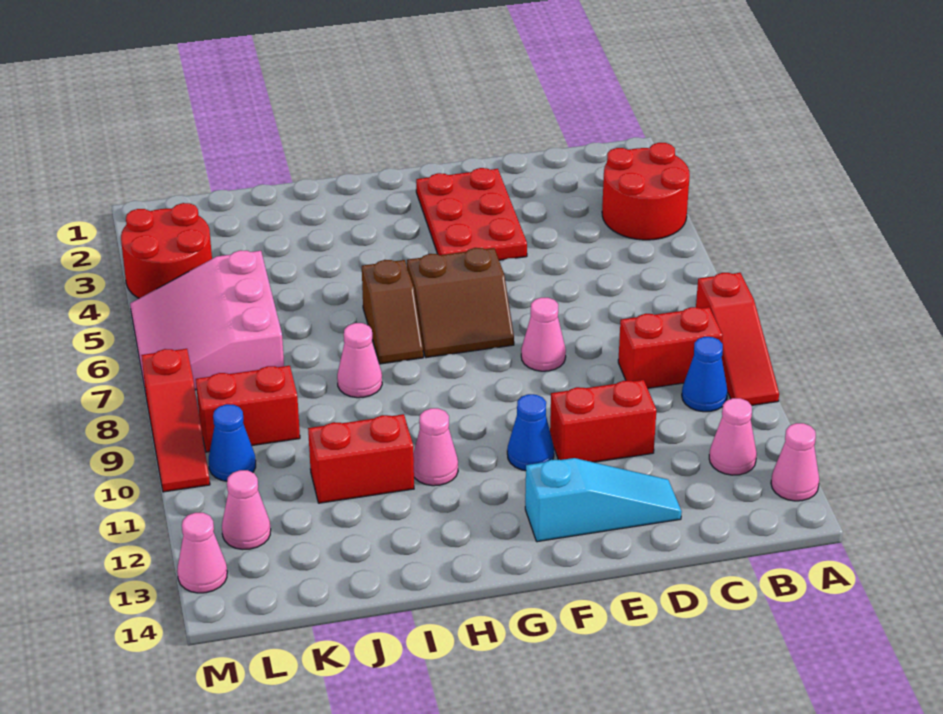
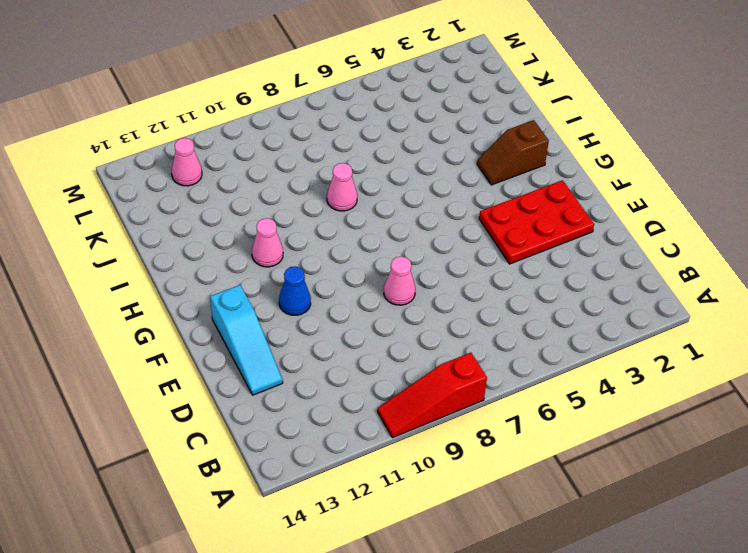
brown 1x2 slope [477,120,549,185] -> brown 1x2 slope moved to [362,260,423,364]
none -> red 2x2 round brick [602,143,690,240]
none -> pink 1x1 cone [771,423,819,501]
none -> red 1x2 brick [618,307,723,388]

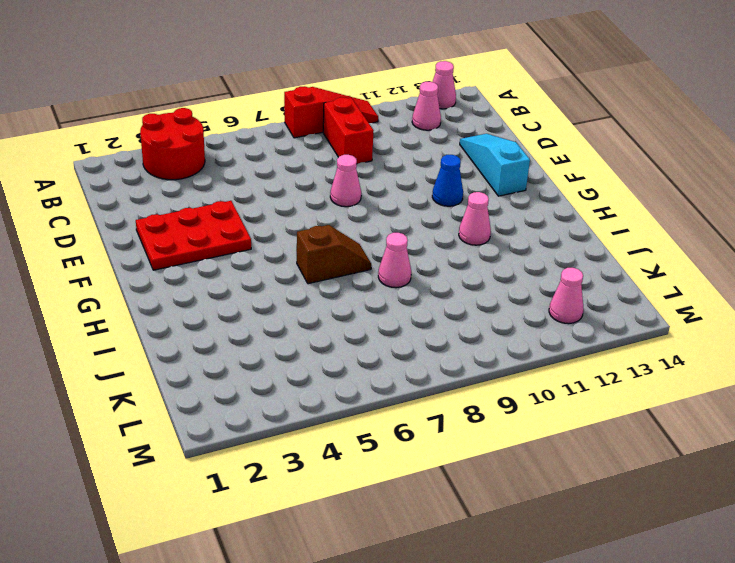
none -> blue 1x1 cone [682,337,728,412]
none -> red 1x2 brick [550,380,656,462]
none -> brown 2x2 slope [407,248,514,358]

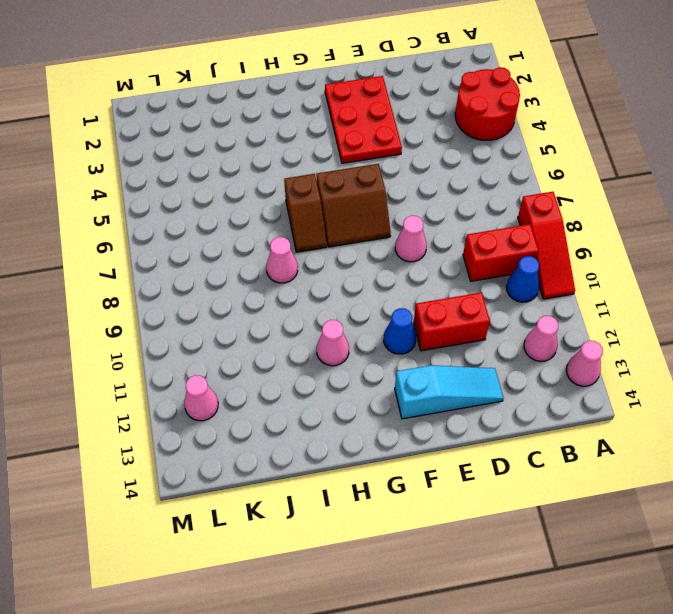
none -> red 1x2 brick [308,414,414,503]
none -> pink 3x3 slope [130,250,284,393]
none -> red 1x2 brick [196,366,300,452]

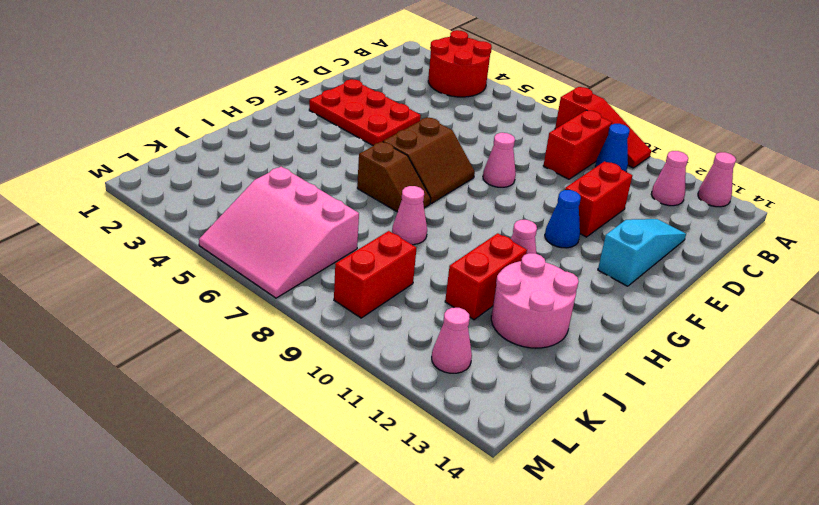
pink 2x2 round brick [491,253,579,348] -> none
none -> red 2x2 round brick [121,203,212,298]
none -> blue 1x1 cone [209,404,256,481]
none -> red 1x3 slope [141,349,210,492]

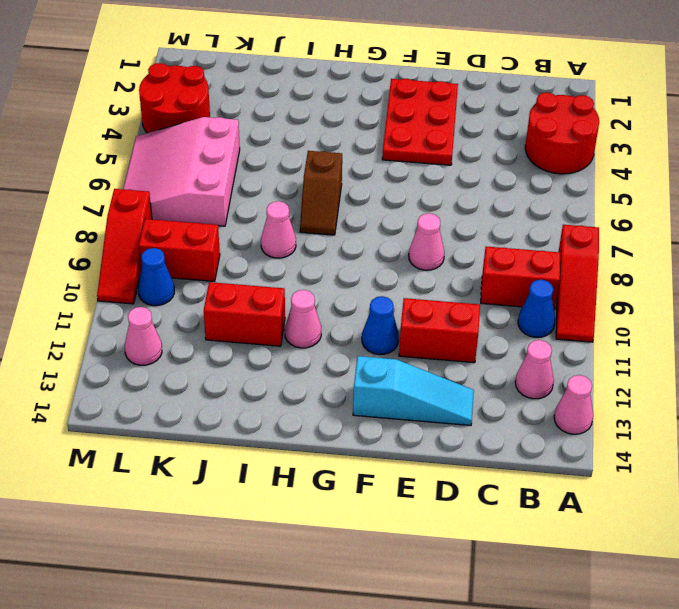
none -> brown 2x2 slope [407,248,514,358]
none -> pink 1x1 cone [177,513,227,593]

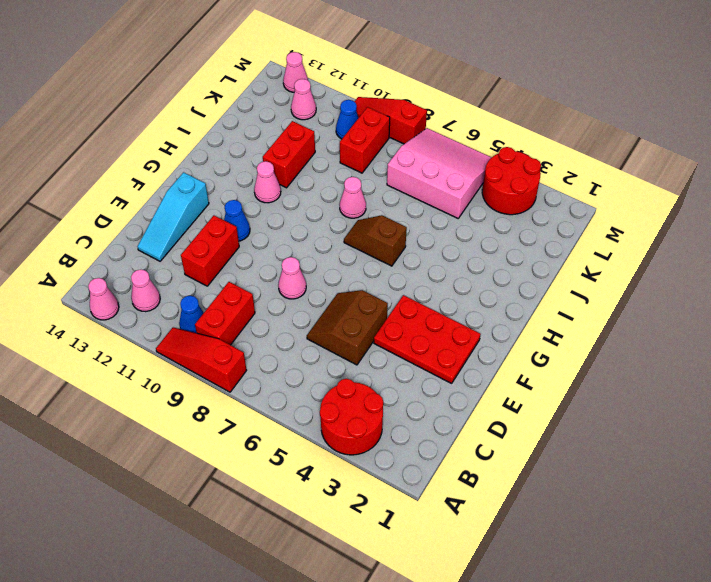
brown 2x2 slope [307,290,388,365] -> brown 2x2 slope moved to [407,248,514,358]

